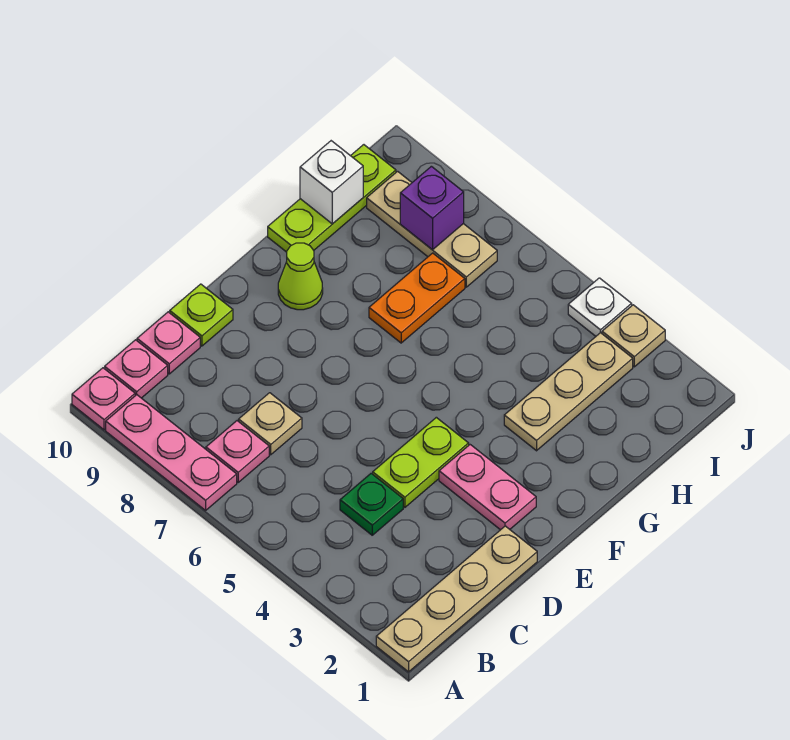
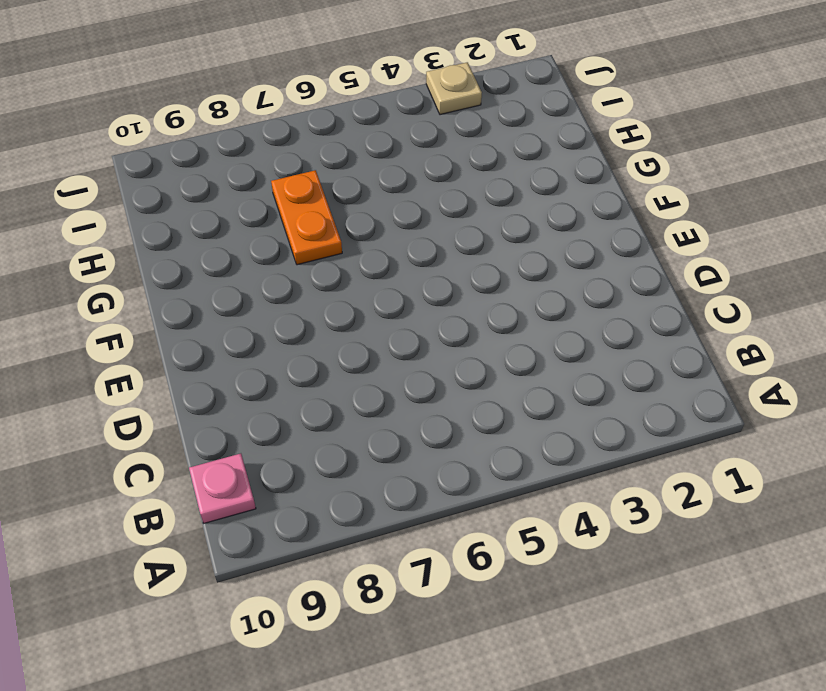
none -> tan 1x4 plate [376,526,537,672]
none -> pink 1x3 plate [106,395,237,510]
none -> pink 1x1 plate [72,368,135,430]

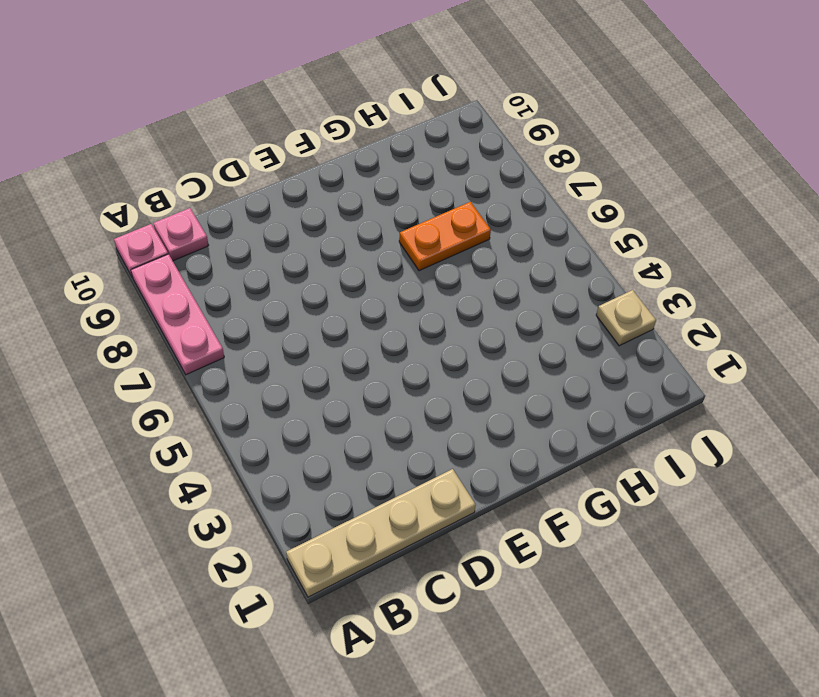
none -> pink 1x1 plate [206,421,269,482]
none -> green 1x1 plate [340,473,403,535]
none -> tan 1x1 plate [239,393,302,455]

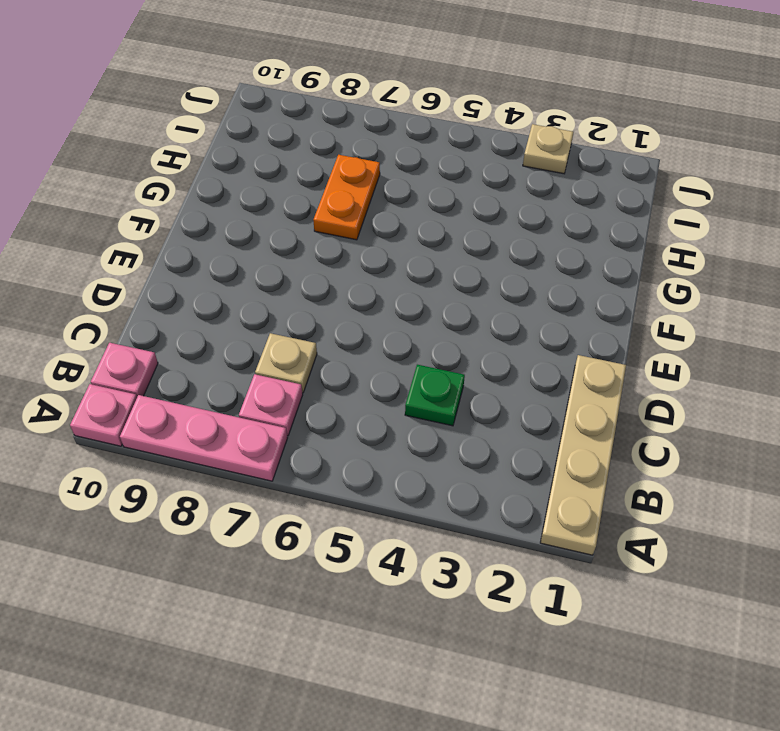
none -> pink 1x1 plate [137,312,200,374]
none -> lime 1x2 plate [373,417,469,507]
none -> lime 1x1 plate [170,284,233,346]

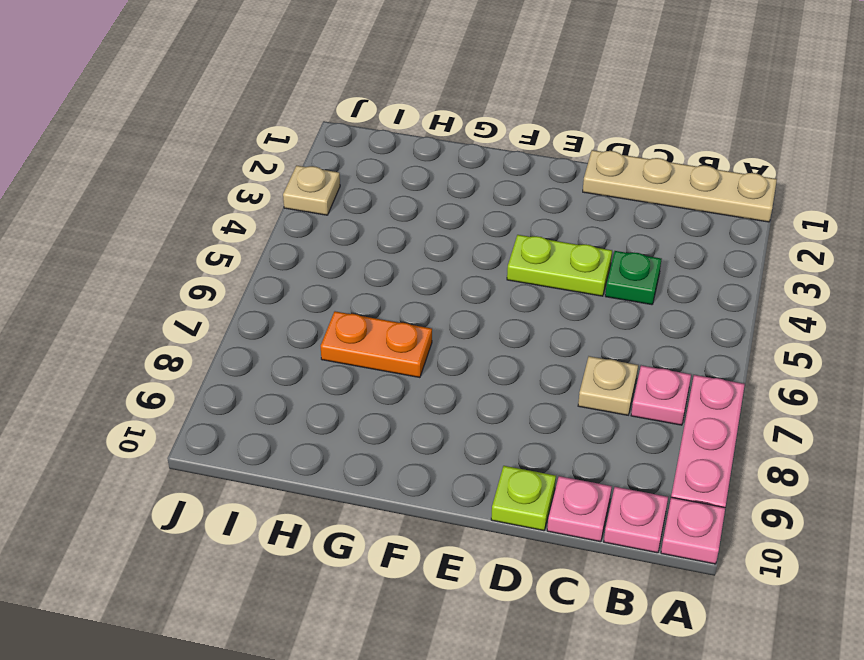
none -> pink 1x2 plate [439,445,536,530]
none -> lime 1x1 cone [278,243,323,310]
none -> tan 1x3 plate [504,333,633,451]

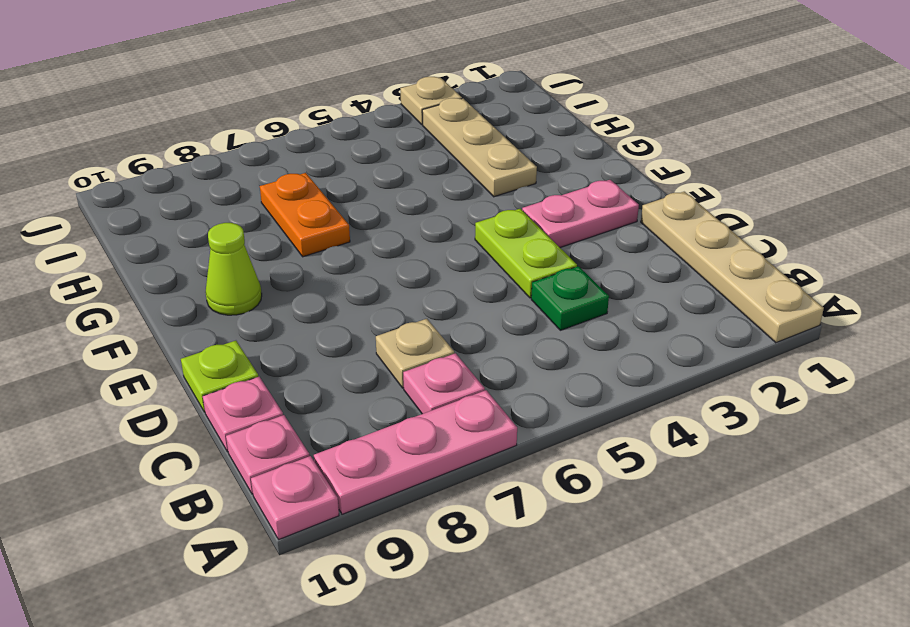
none -> lime 1x3 plate [268,145,396,252]
none -> tan 1x3 plate [367,171,497,287]
none -> white 1x1 plate [568,278,632,336]

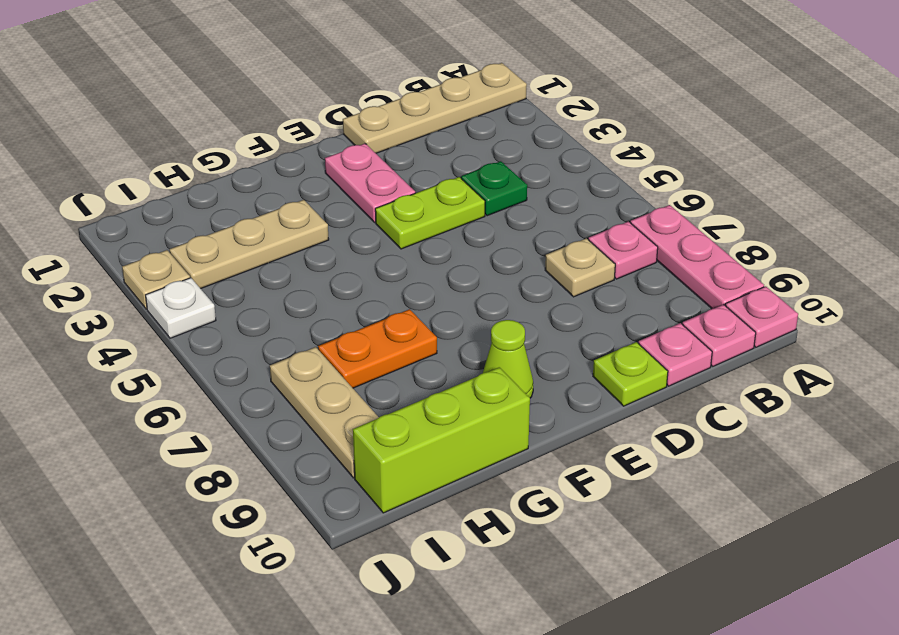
lime 1x3 brick [353,367,530,513] -> lime 1x3 plate [268,145,396,252]
none -> white 1x1 brick [300,141,363,224]
none -> purple 1x1 brick [400,166,464,250]

